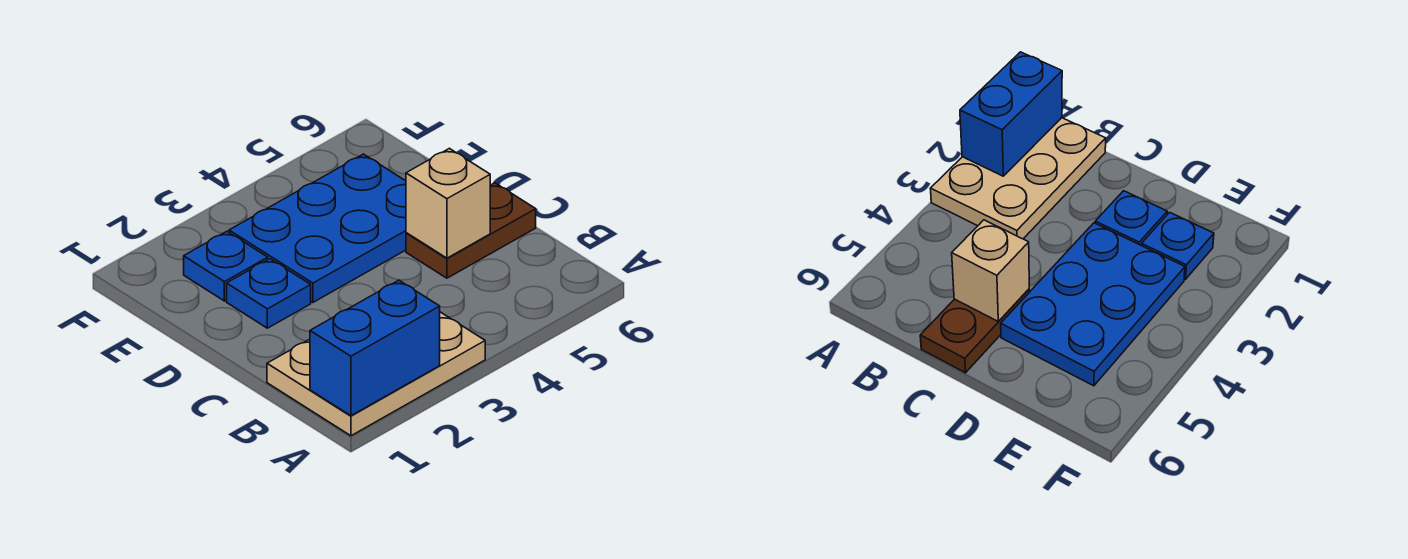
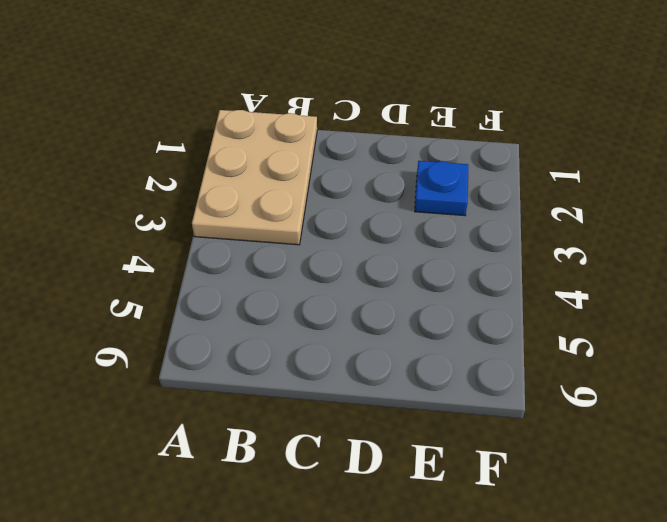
none -> brown 1x2 plate [406,183,536,278]
none -> blue 1x1 plate [227,259,311,328]

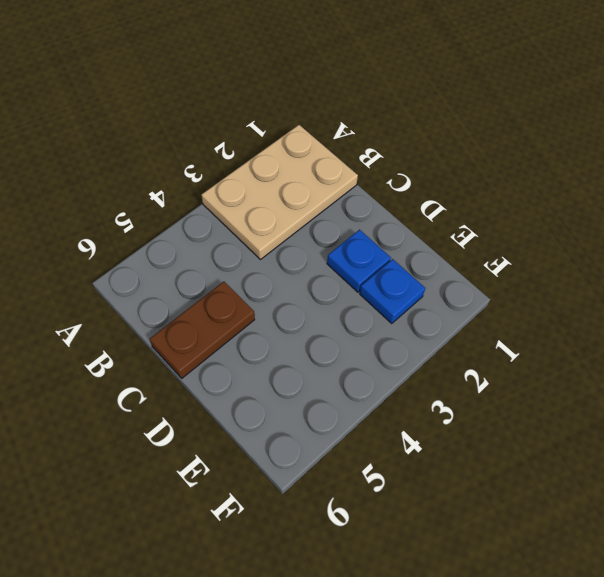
none -> blue 2x3 plate [229,154,406,302]
none -> blue 1x2 brick [310,280,440,416]

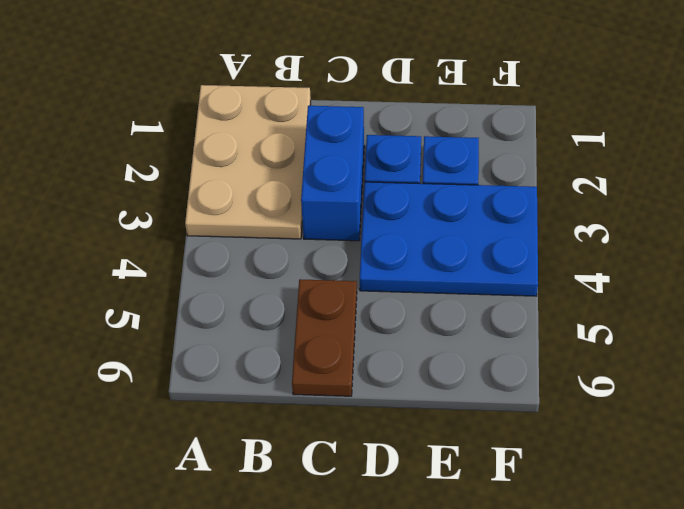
blue 1x2 brick [301,106,364,241] -> blue 1x2 brick moved to [310,280,440,416]
blue 2x3 plate [360,182,538,296] -> blue 2x3 plate turned to [229,154,406,302]
none -> tan 1x1 brick [406,148,490,258]

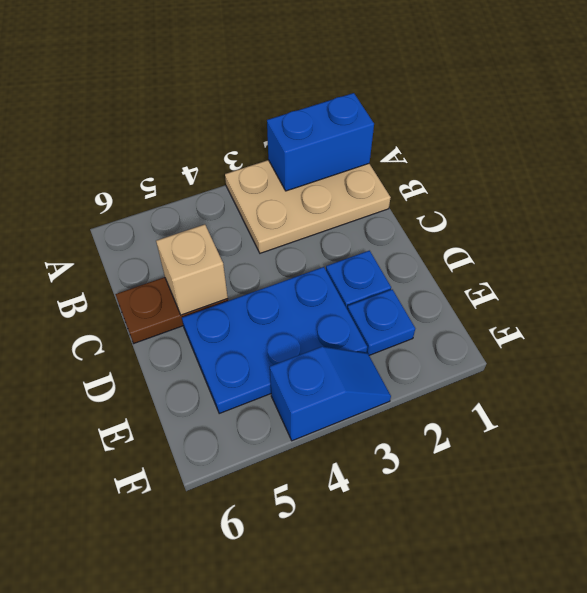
blue 1x2 slope [270,347,391,441] -> none

